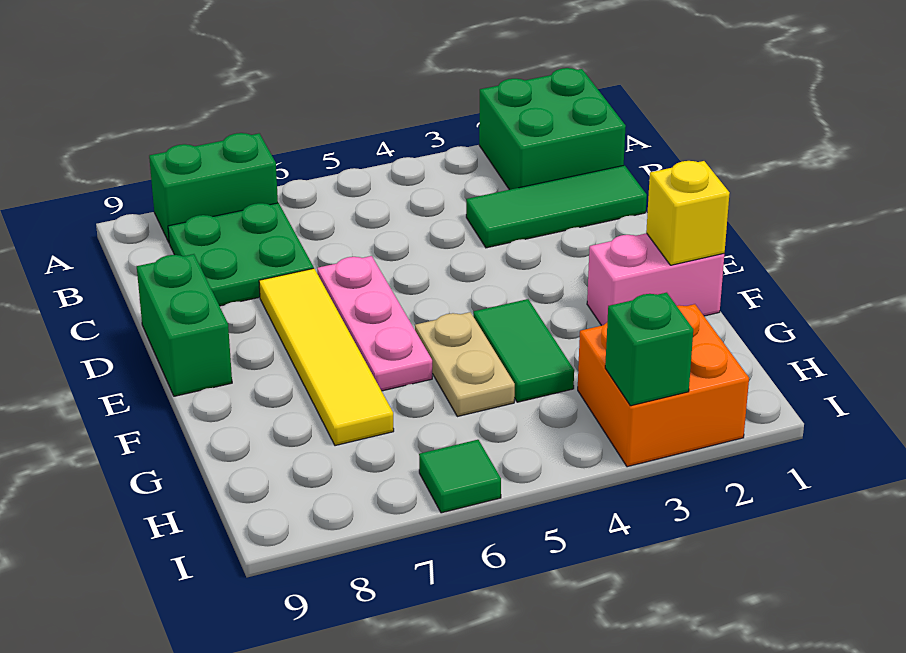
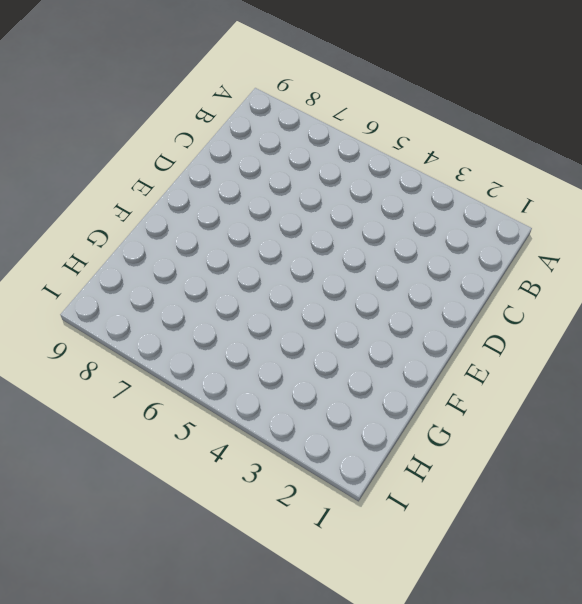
none -> green 2x2 brick [479,68,626,190]
none -> green 1x2 brick [149,133,278,242]
none -> green 2x2 plate [168,203,314,306]

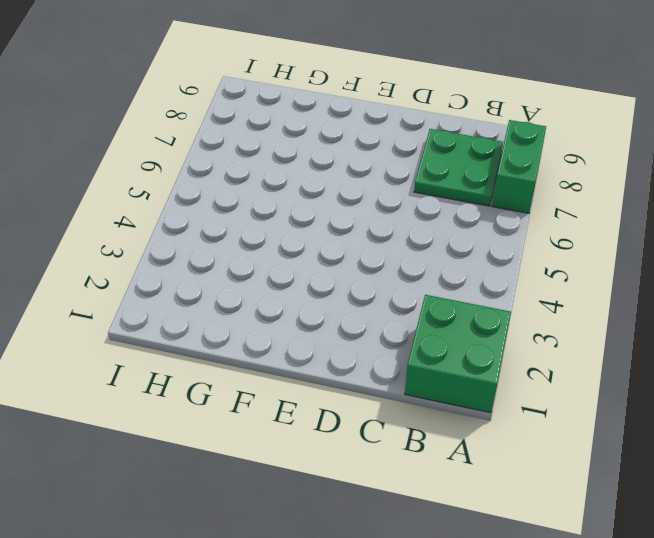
none -> green 1x3 tile [466,165,647,248]
none -> pink 1x3 plate [317,256,432,391]
none -> yellow 1x4 tile [259,268,394,446]

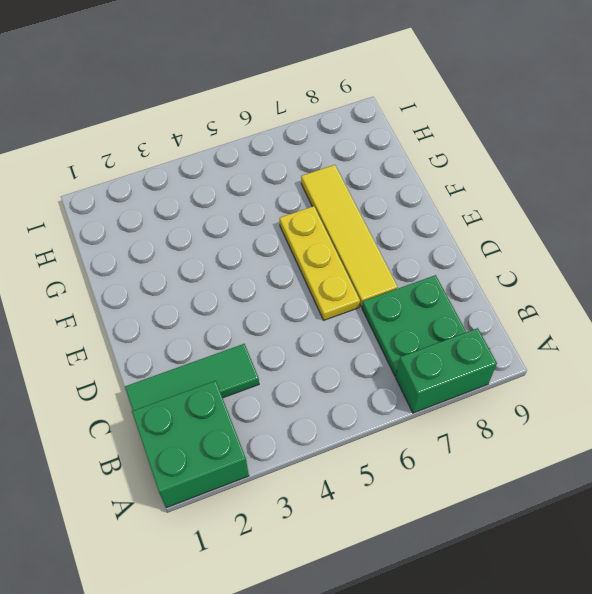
yellow 1x3 plate [280,206,360,320] -> pink 1x3 plate [317,256,432,391]
none -> green 1x2 brick [137,254,232,396]
none -> pink 1x2 brick [587,233,724,326]
none -> green 1x2 tile [473,299,574,402]

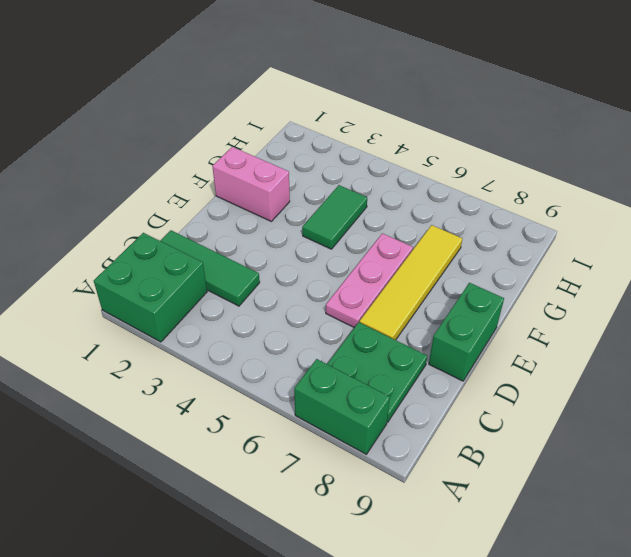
none -> tan 1x2 plate [415,312,515,417]
none -> orange 2x2 brick [578,304,749,467]
none -> green 1x1 tile [419,440,501,513]

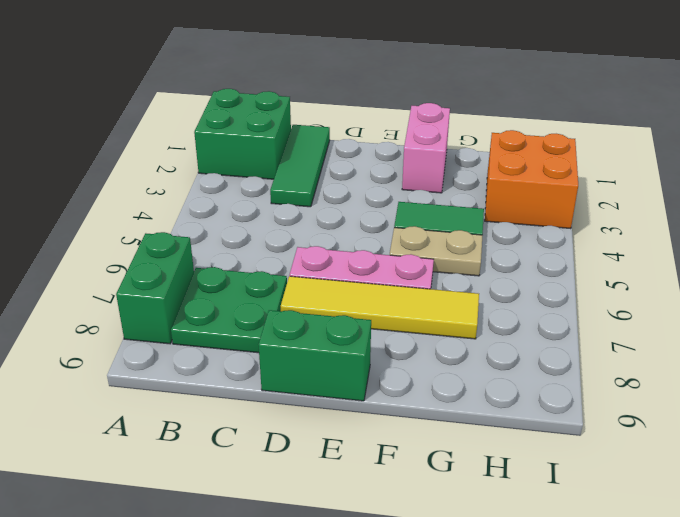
none -> green 1x1 tile [419,440,501,513]
none -> yellow 1x1 brick [646,161,730,265]
none -> green 1x1 brick [605,293,693,406]

